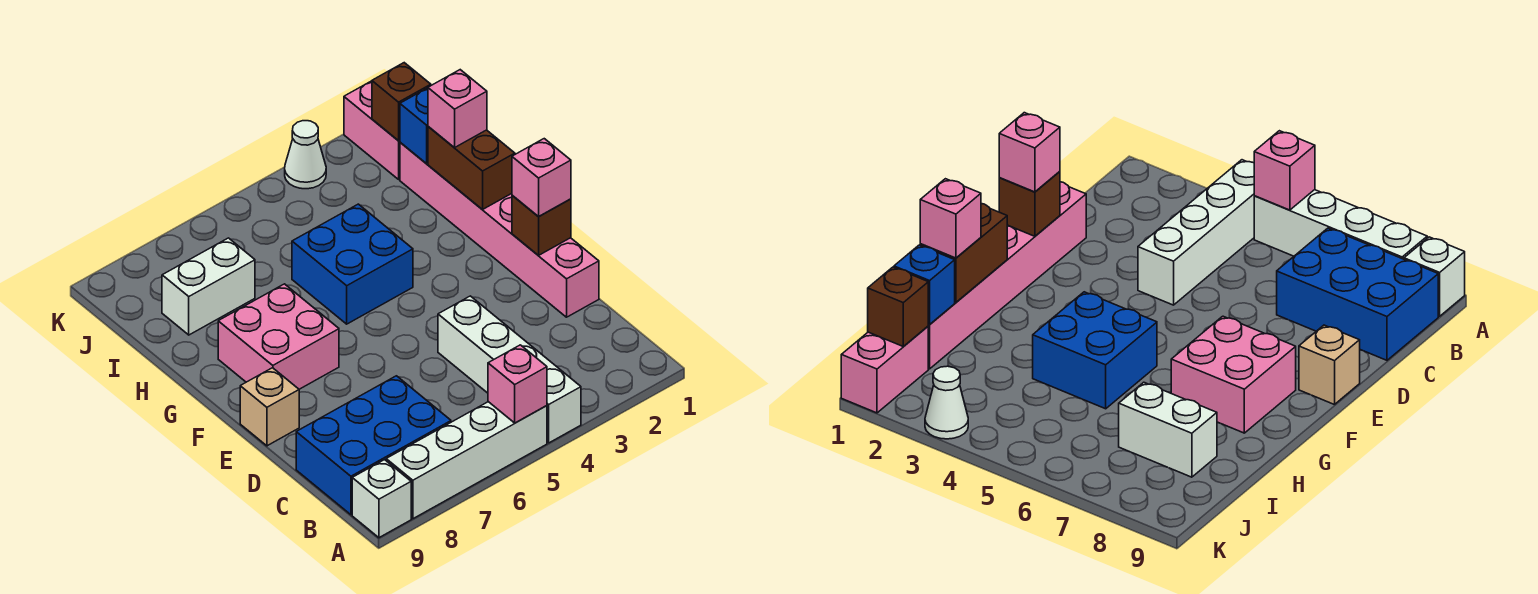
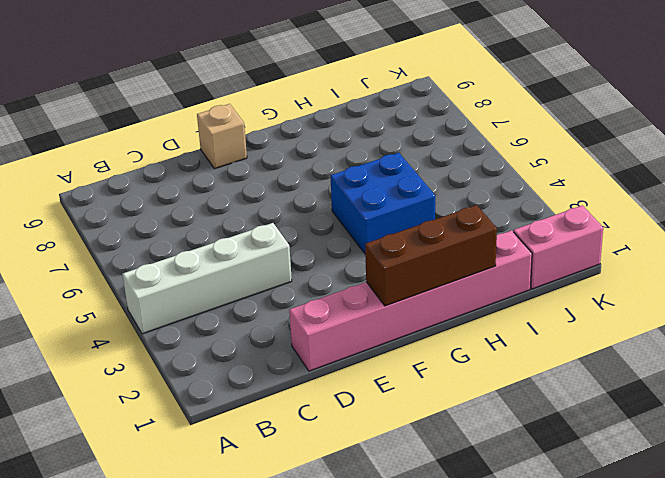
brown 1x3 brick [365,205,497,306] -> brown 1x2 brick [428,126,515,210]
none -> white 1x4 brick [386,402,547,519]
none -> white 1x1 brick [352,460,411,538]
none -> blue 2x3 brick [296,376,451,515]

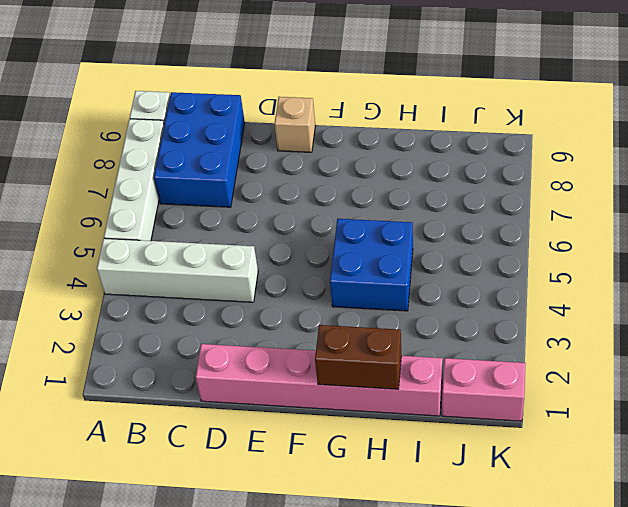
none -> pink 2x2 brick [218,284,339,389]
none -> white 1x2 brick [162,238,255,335]
none -> white 1x1 cone [285,121,326,189]

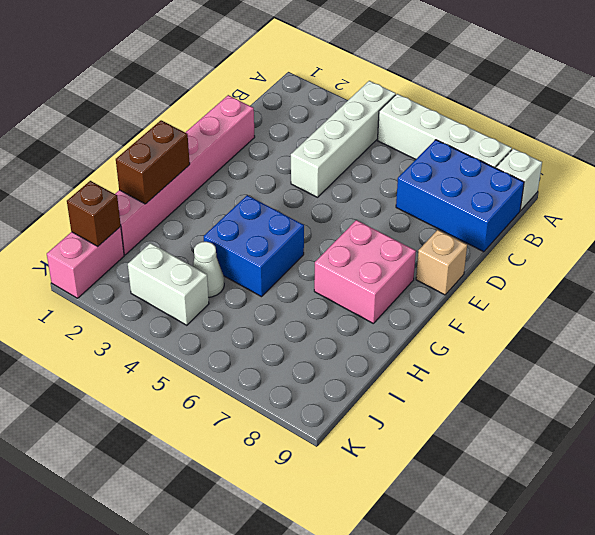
white 1x1 cone [193,242,224,297] -> white 1x1 cone moved to [285,121,326,189]
white 1x2 brick [128,243,209,325] -> white 1x2 brick moved to [162,238,255,335]
none -> pink 1x1 brick [488,345,547,423]
none -> brown 1x1 brick [512,195,571,255]
none -> blue 1x1 brick [400,88,428,163]

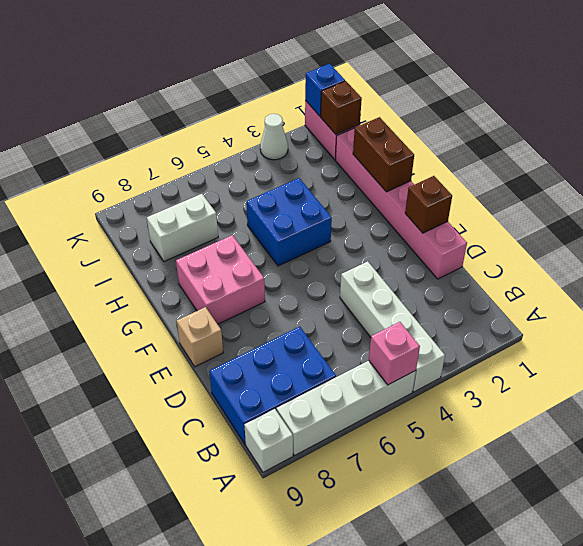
blue 1x1 brick [305,64,345,116] -> blue 1x1 brick moved to [400,88,428,163]
none -> pink 1x1 brick [512,139,571,217]
none -> pink 1x1 brick [428,70,487,148]

